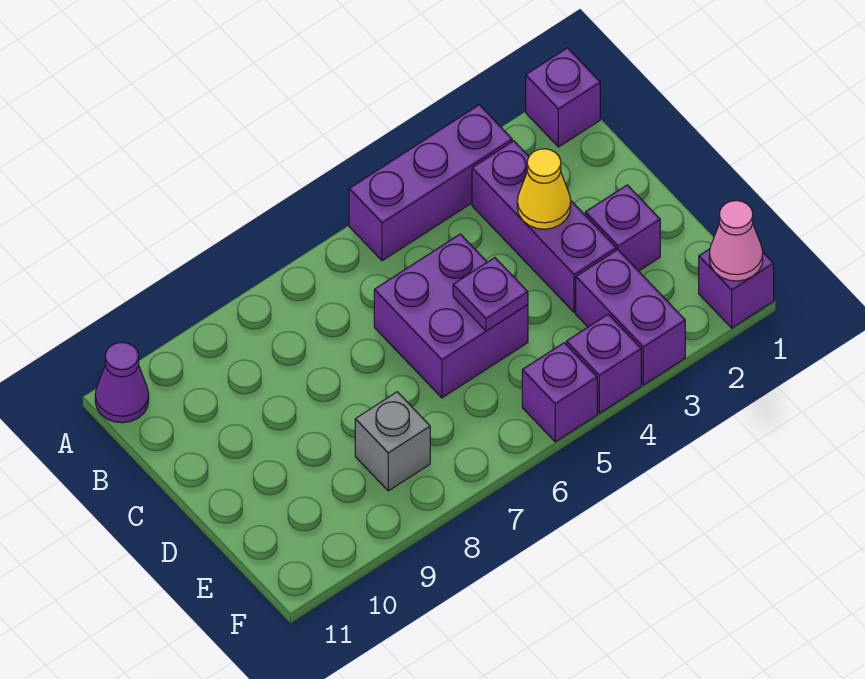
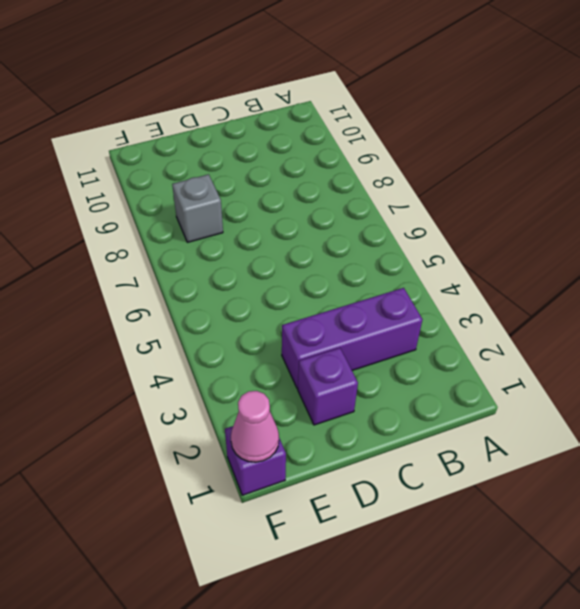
none -> purple 1x1 brick [526,48,600,147]
none -> purple 1x3 brick [349,105,512,261]
none -> purple 1x1 cone [95,342,149,423]

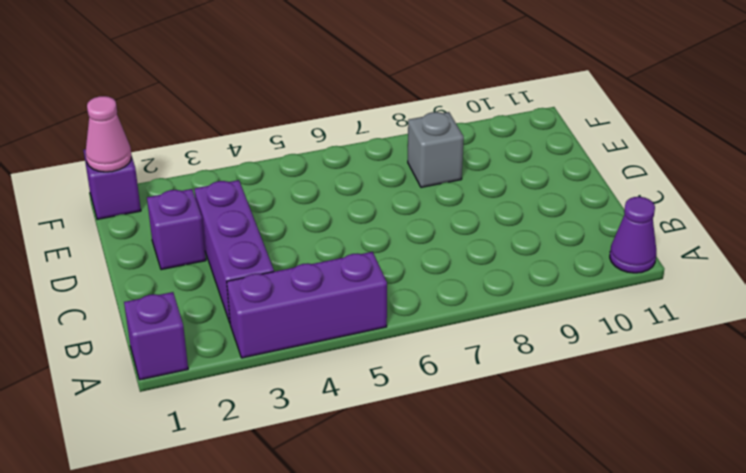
none -> purple 2x2 brick [374,234,528,398]
none -> purple 1x2 brick [576,250,685,385]
none -> purple 1x1 brick [566,314,641,413]

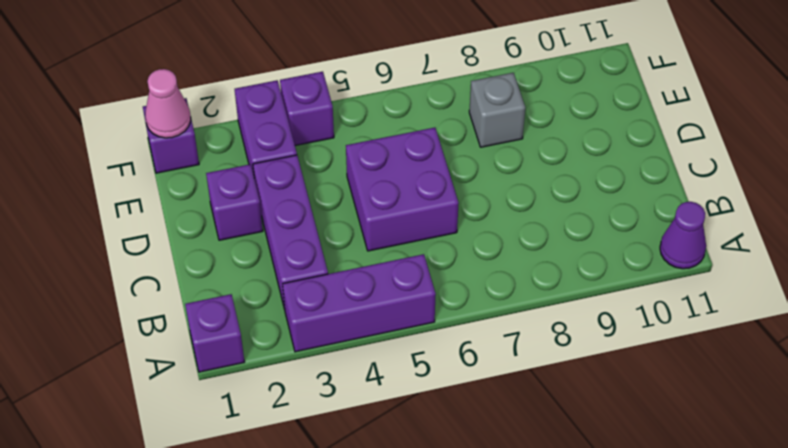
none -> purple 1x1 brick [522,343,597,442]
none -> yellow 1x1 cone [517,149,571,229]
none -> purple 1x1 plate [453,258,528,331]

